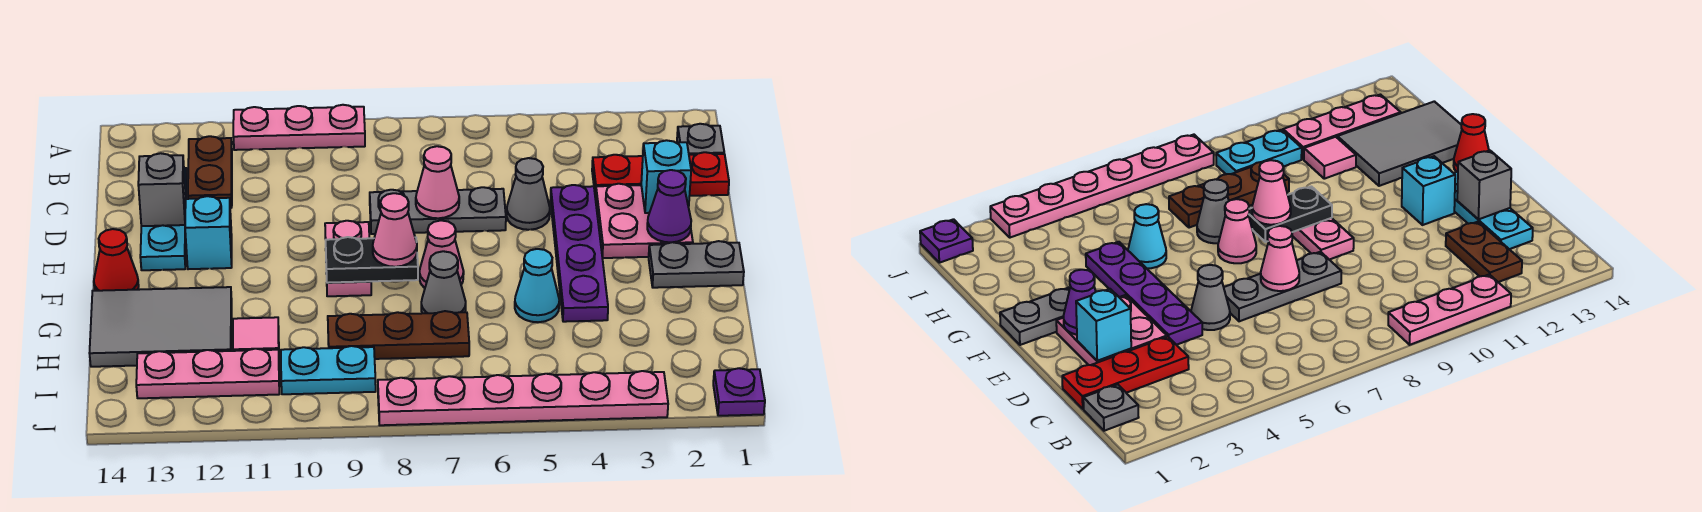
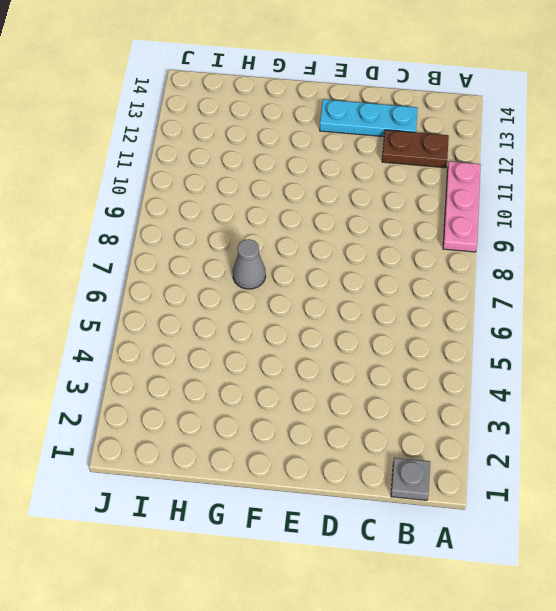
none -> red 1x3 plate [592,152,729,198]
none -> pink 2x2 plate [595,184,693,258]
none -> purple 1x4 plate [550,185,608,322]

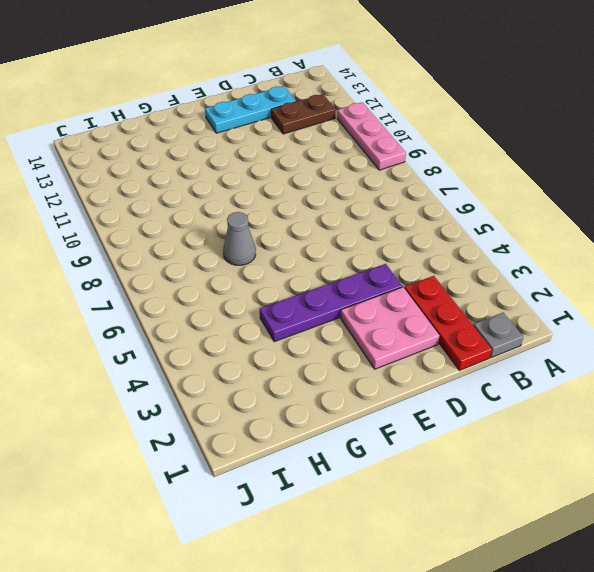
none -> grey 1x1 cone [507,158,550,230]
none -> grey 1x3 plate [370,187,506,234]
none -> pink 1x2 plate [325,221,371,296]

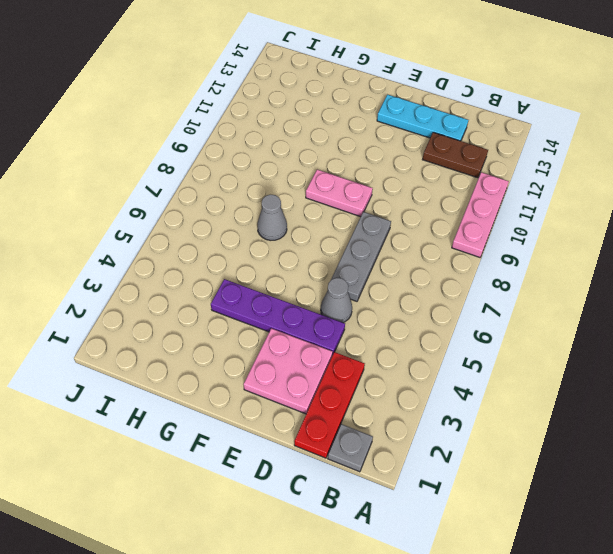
none -> cyan 1x1 brick [185,196,232,269]
none -> grey 1x2 plate [649,241,744,288]
none -> pink 1x1 cone [419,220,464,288]

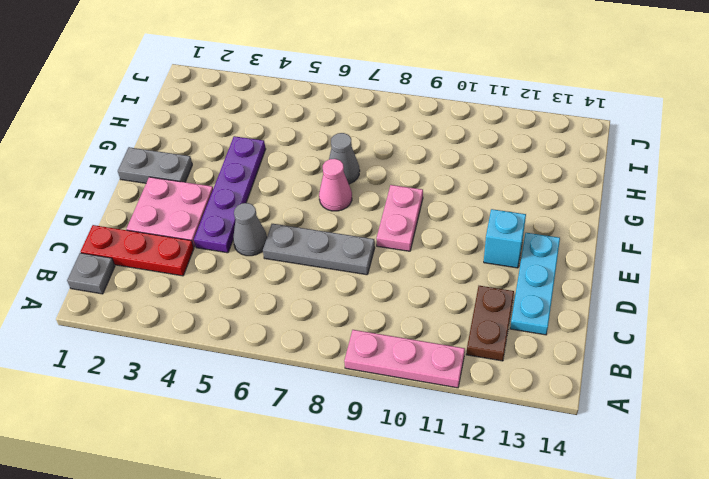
none -> red 1x1 cone [94,229,139,291]
none -> cyan 1x1 cone [515,249,559,322]
none -> grey 2x3 tile [90,287,232,367]

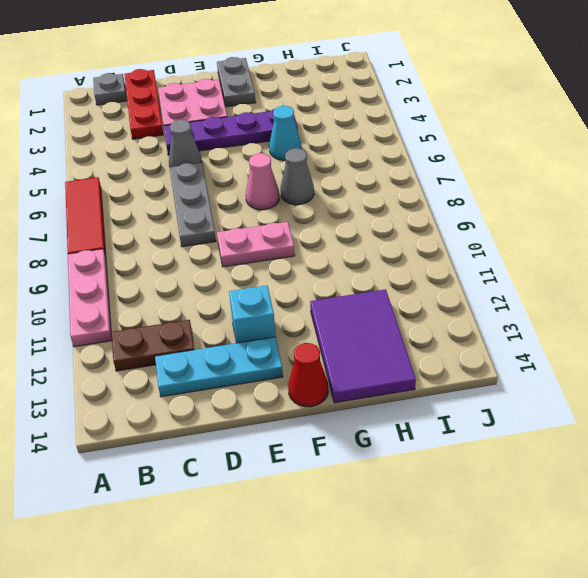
red 1x3 tile [65,177,106,257] -> none
purple 2x3 tile [310,289,416,403] -> grey 2x3 tile [90,287,232,367]
none -> brown 1x3 plate [328,311,469,359]
none -> pink 1x1 tile [233,317,279,351]
none -> cyan 1x2 plate [281,346,376,394]

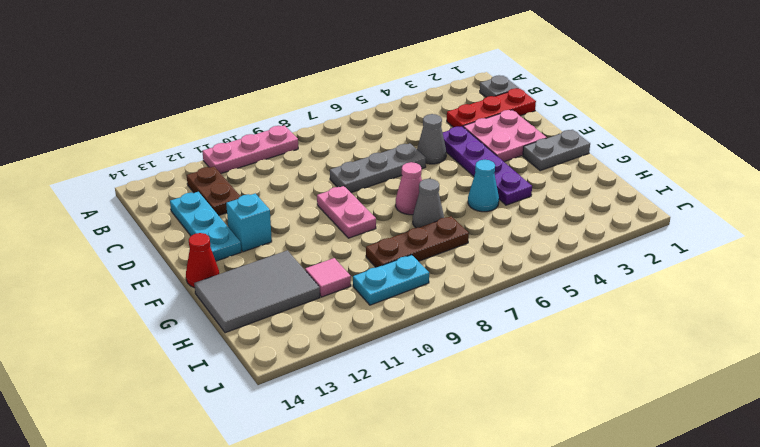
none -> pink 1x3 plate [136,349,279,398]
none -> purple 1x1 plate [713,368,765,416]
none -> pink 1x6 plate [378,371,668,425]

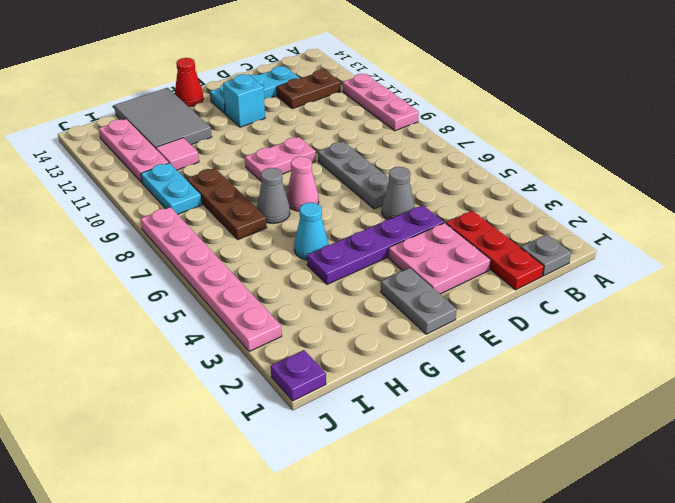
none -> cyan 1x1 brick [641,140,691,213]
none -> pink 1x1 cone [416,146,459,218]
none -> grey 1x1 brick [138,153,186,226]

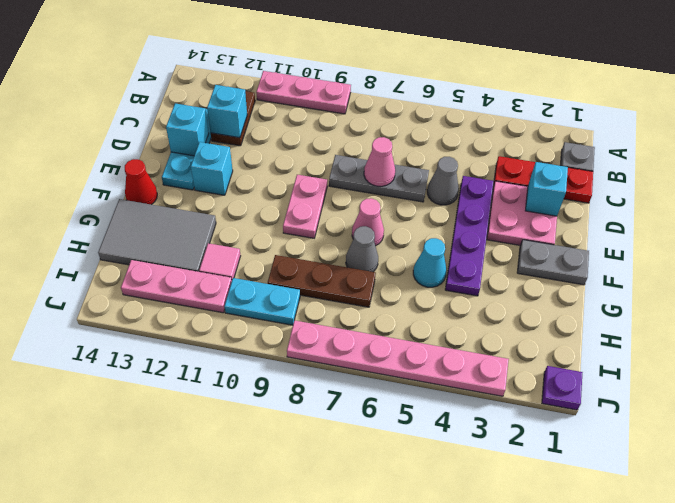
cyan 1x1 brick [207,85,247,138] -> none
cyan 1x1 brick [166,103,209,156] -> grey 1x1 brick [138,153,186,226]
none -> purple 1x1 cone [647,170,691,242]
none -> black 1x2 plate [326,237,418,283]
none -> pink 1x1 cone [373,193,417,267]

